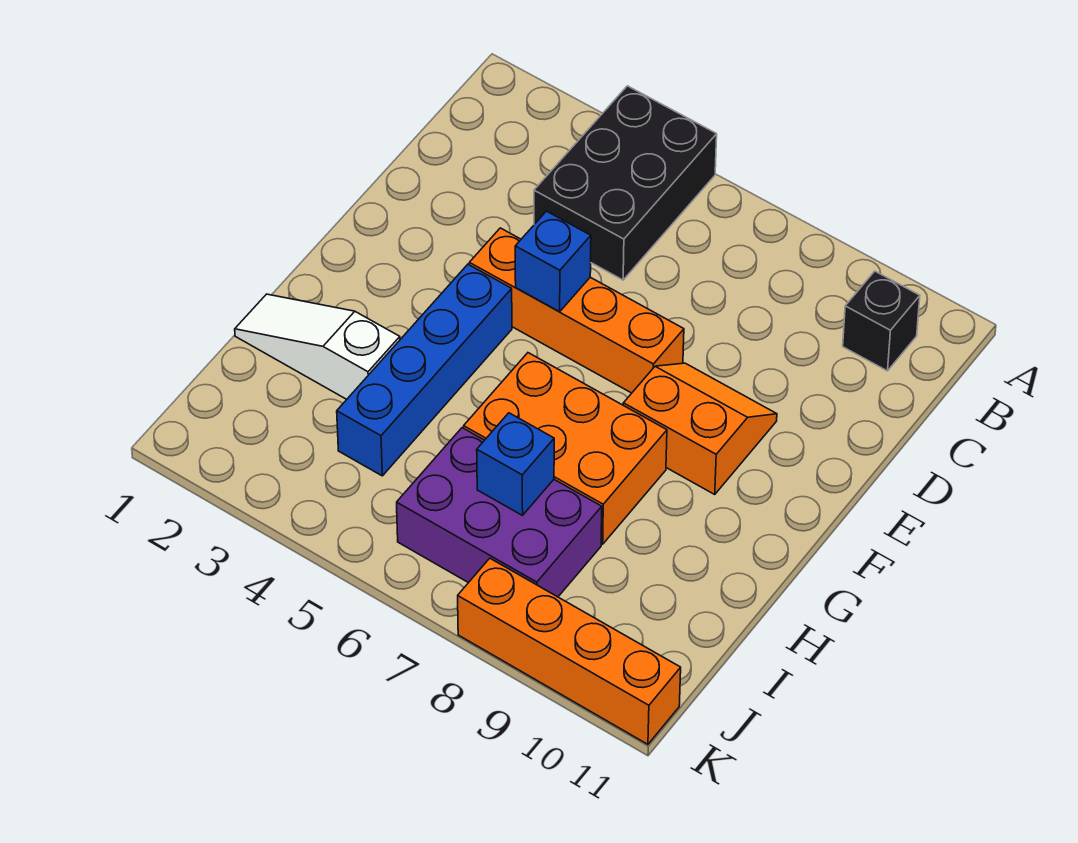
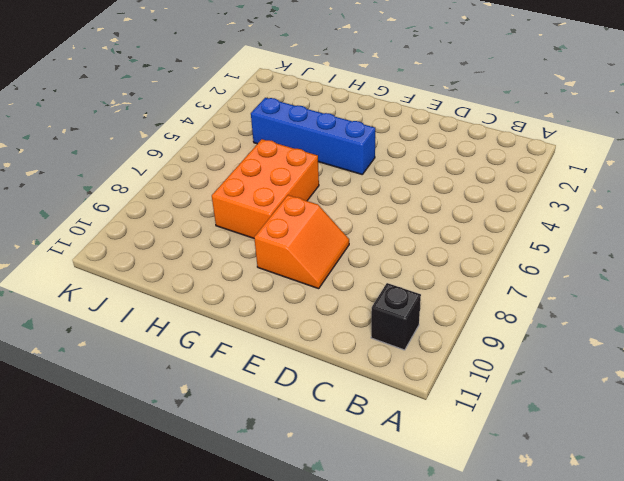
none -> black 2x3 brick [534,86,717,280]
none -> orange 1x4 brick [469,228,684,393]

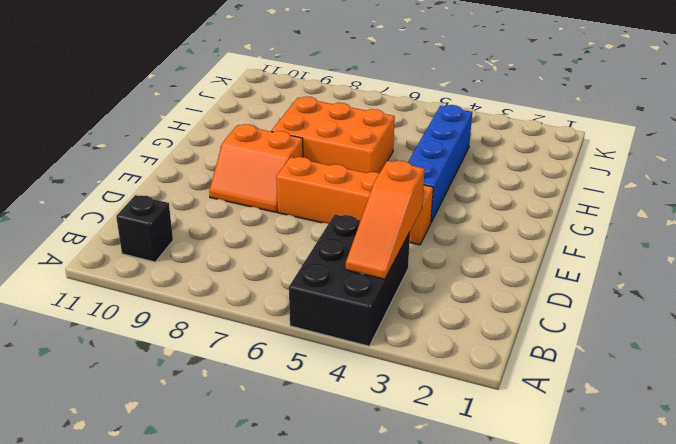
orange 1x3 slope [346,161,425,279] -> none
none -> white 1x3 slope [235,294,400,399]
none -> purple 2x3 brick [397,428,602,597]

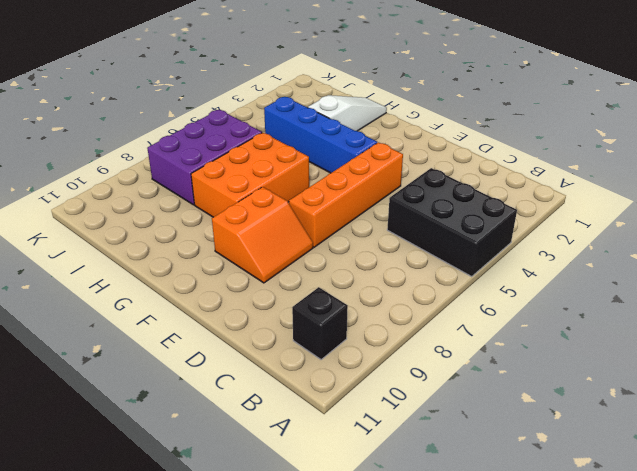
none -> orange 1x4 brick [458,558,681,744]
none -> blue 1x1 brick [515,211,591,312]

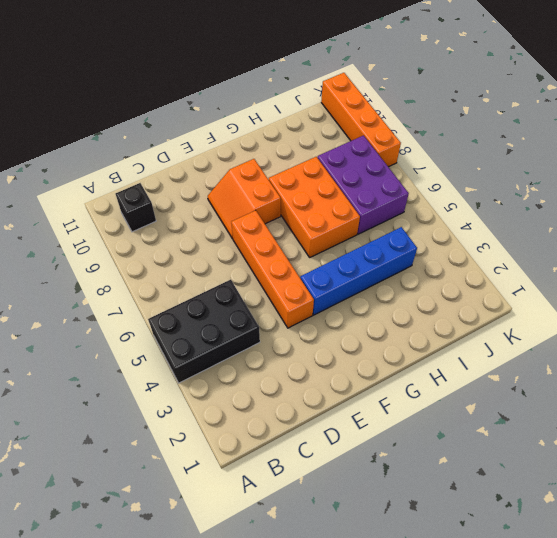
none -> white 1x3 slope [235,294,400,399]
none -> blue 1x1 brick [515,211,591,312]

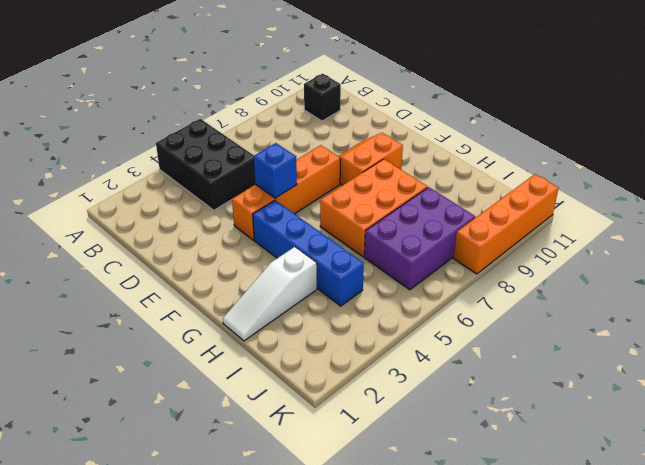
none -> blue 1x1 brick [477,413,554,515]

